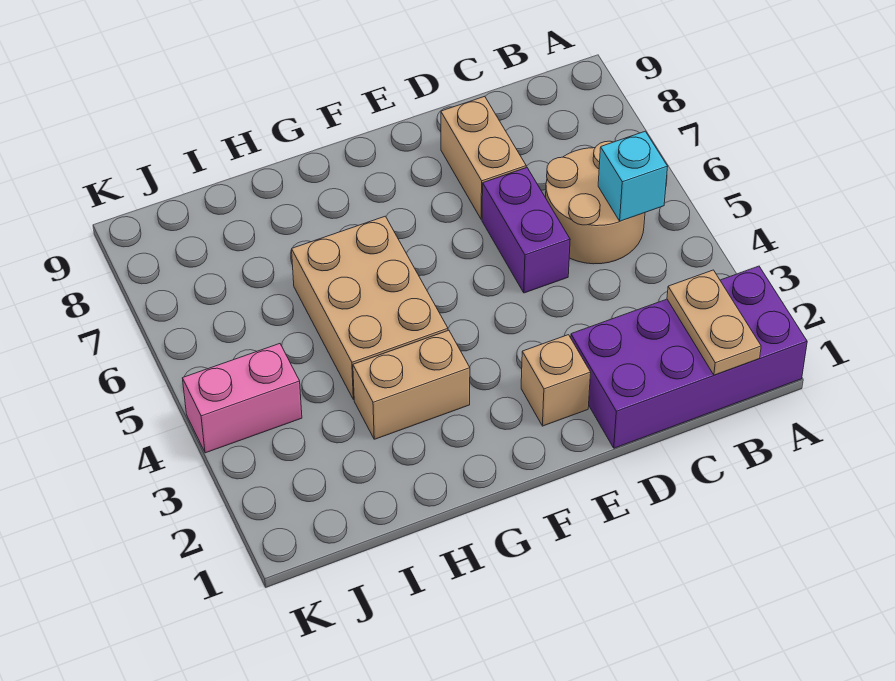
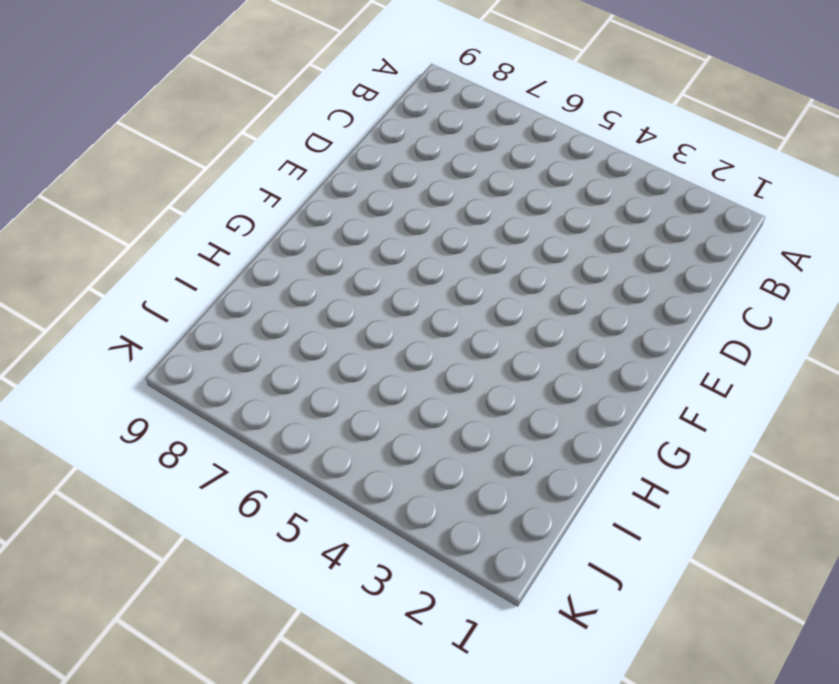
none -> purple 2x4 brick [571,266,807,448]
none -> tan 2x2 round brick [546,141,645,264]

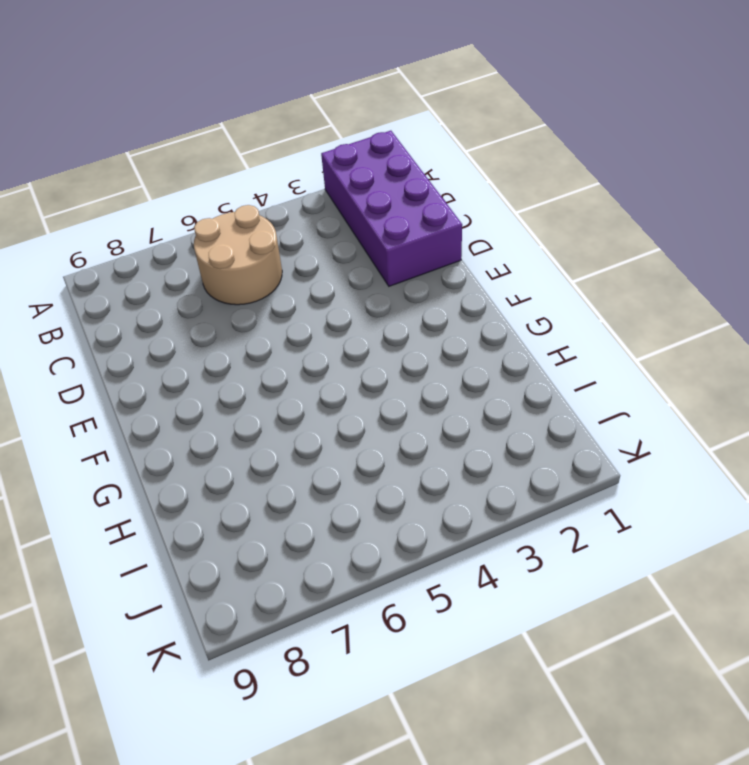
none -> purple 1x2 brick [482,168,570,293]
none -> tan 1x2 brick [441,96,526,219]

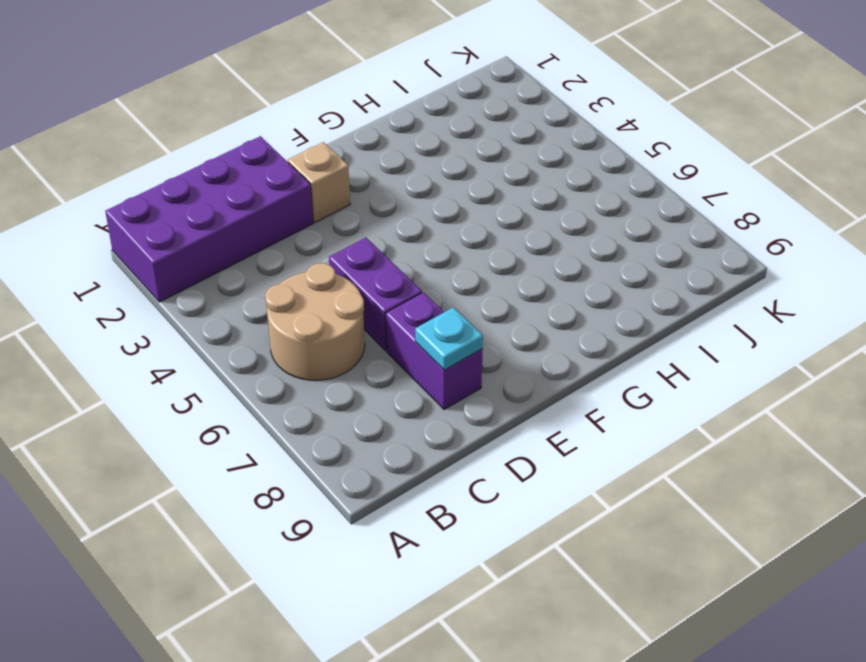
purple 1x2 brick [386,292,483,410] -> tan 1x2 brick [441,96,526,219]
cyan 1x1 plate [415,307,483,370] -> none
none -> tan 1x2 brick [353,330,470,439]
none -> tan 2x3 brick [292,216,448,400]

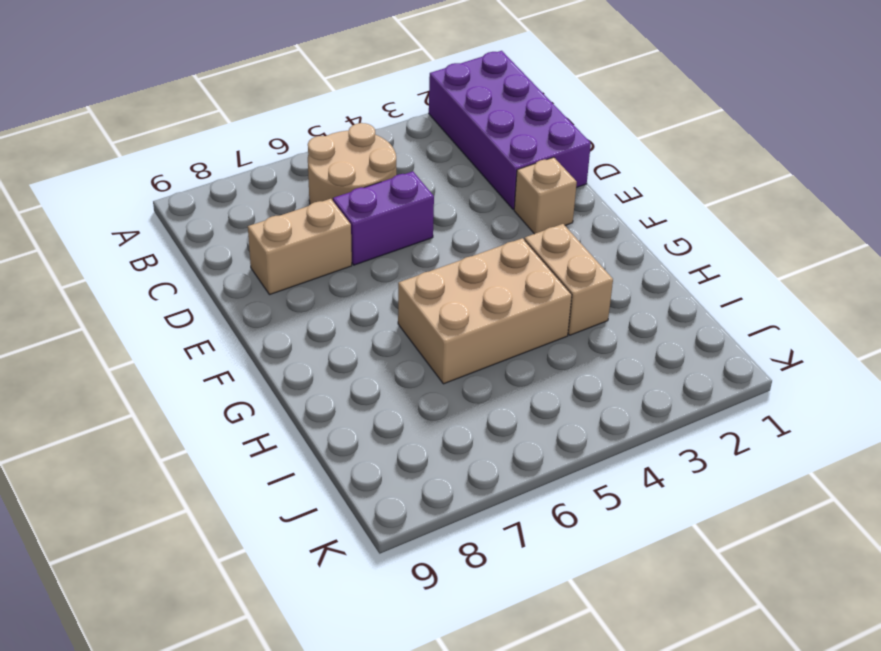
none -> pink 1x2 brick [183,344,302,453]
none -> tan 1x2 plate [667,270,761,375]

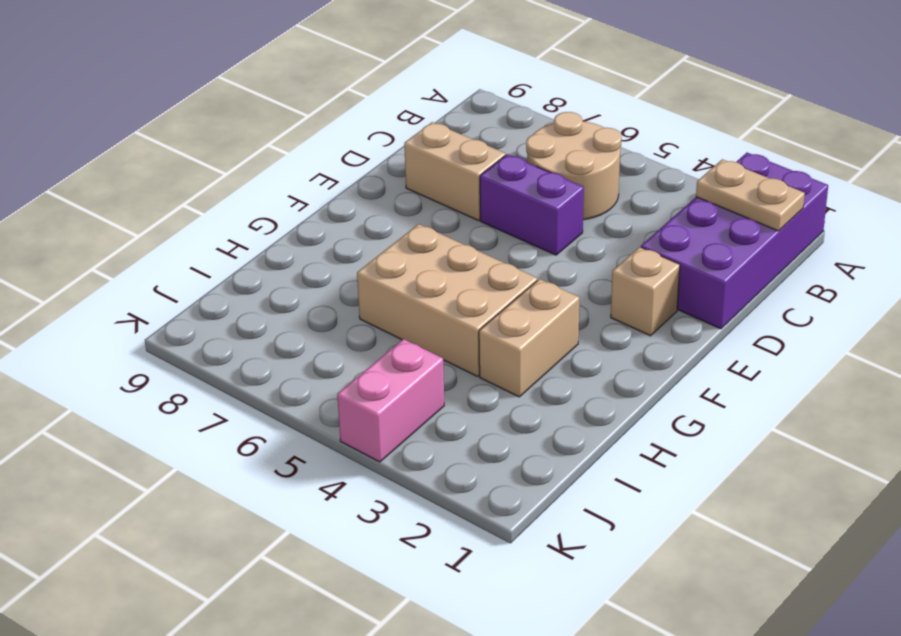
none -> cyan 1x1 brick [598,131,668,221]

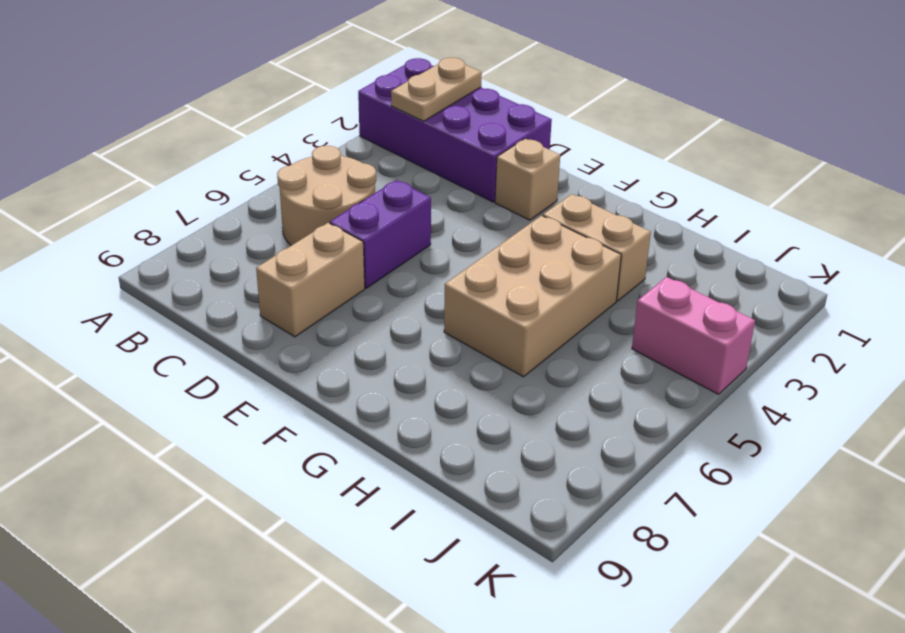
none -> cyan 1x1 brick [598,131,668,221]

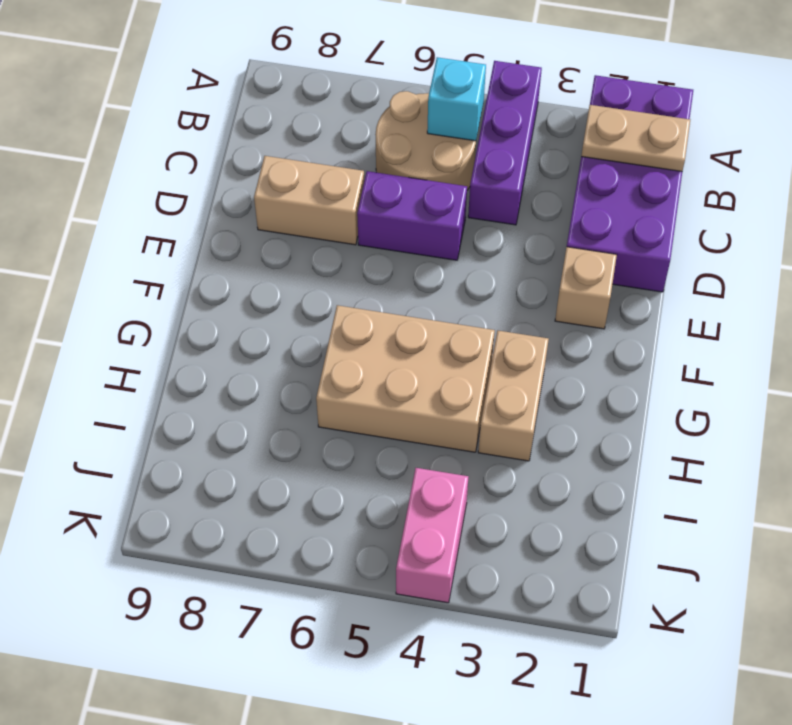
purple 1x3 brick [468,61,542,225] -> none

